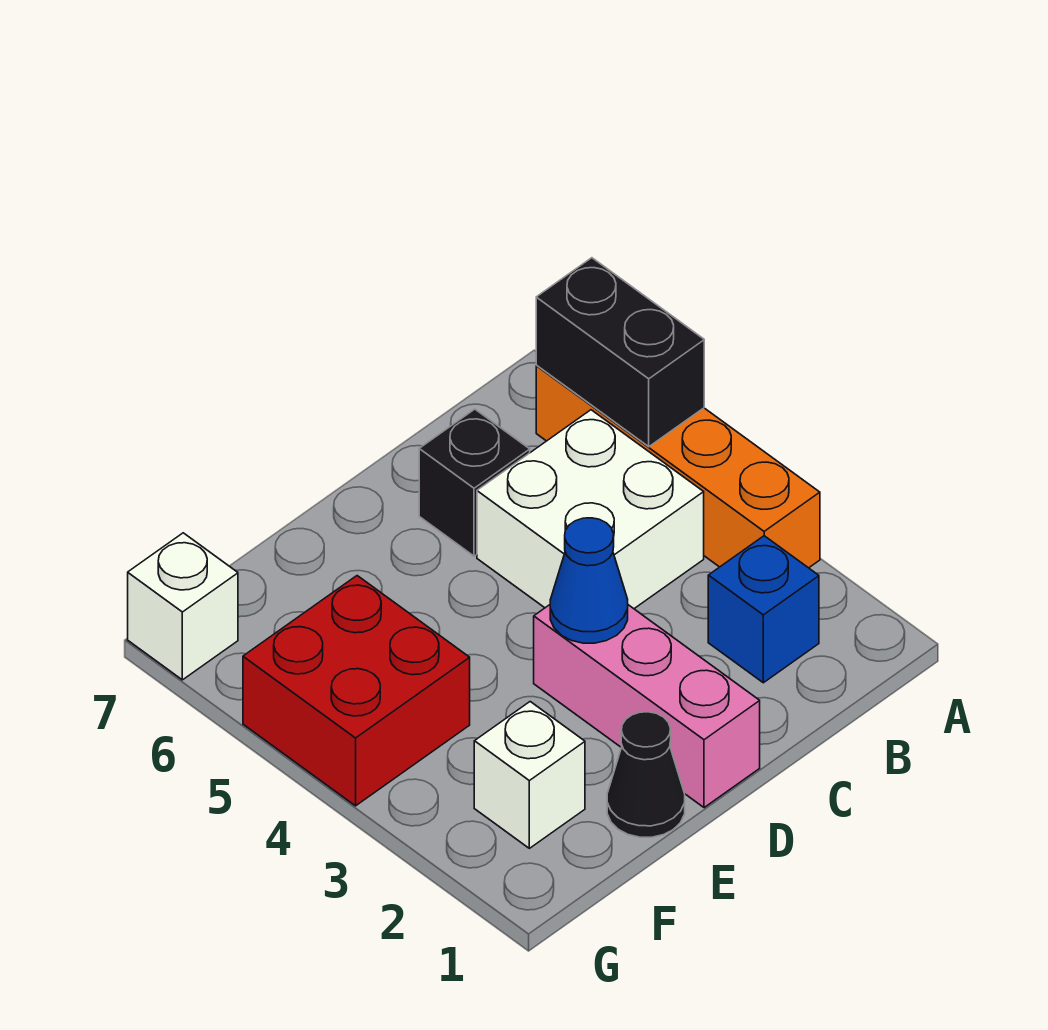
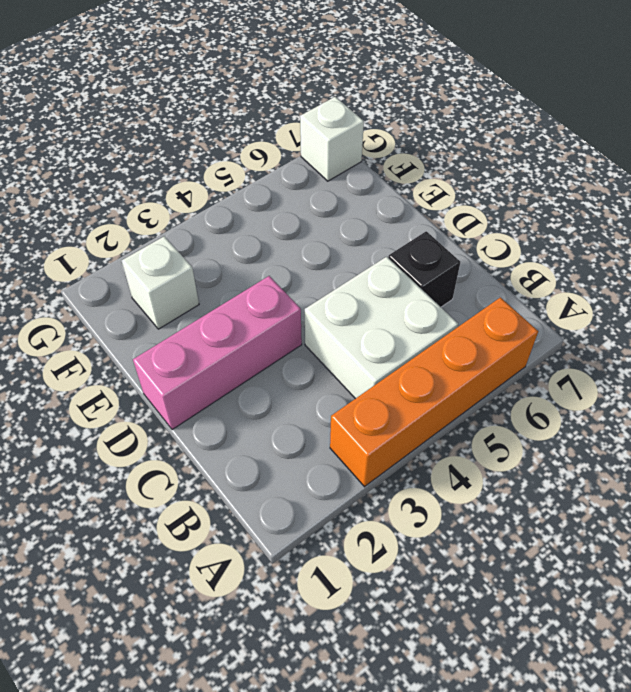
none -> blue 1x1 brick [708,536,819,683]
none -> black 1x1 cone [607,712,685,837]

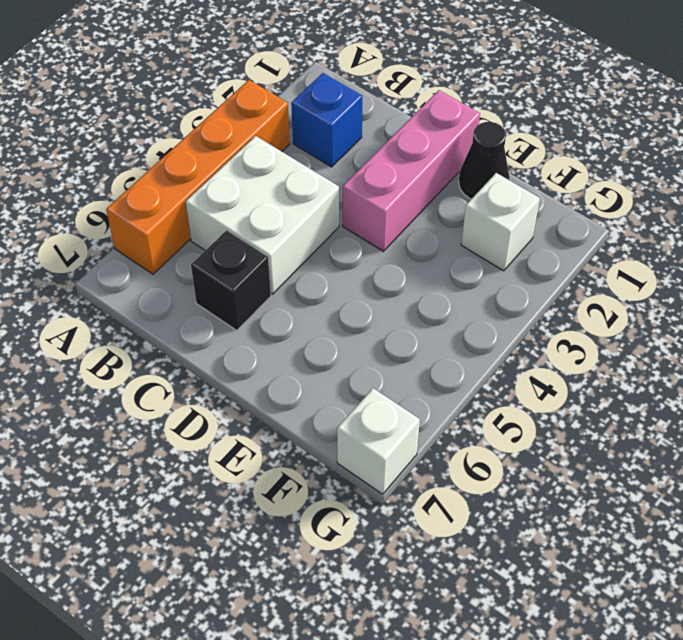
none -> red 2x2 brick [243,576,470,806]
none -> black 1x2 brick [536,258,704,447]

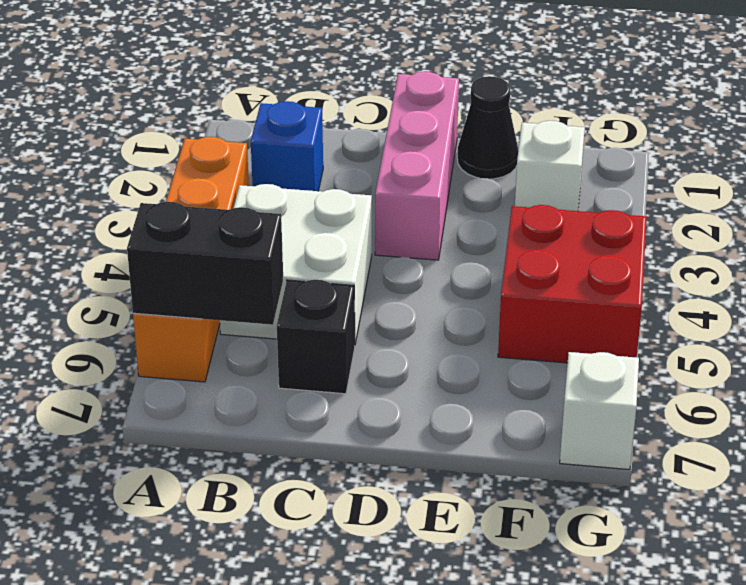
black 1x2 brick [127,202,283,325] -> black 1x2 brick turned to [536,258,704,447]
none -> blue 1x1 cone [550,518,628,643]

